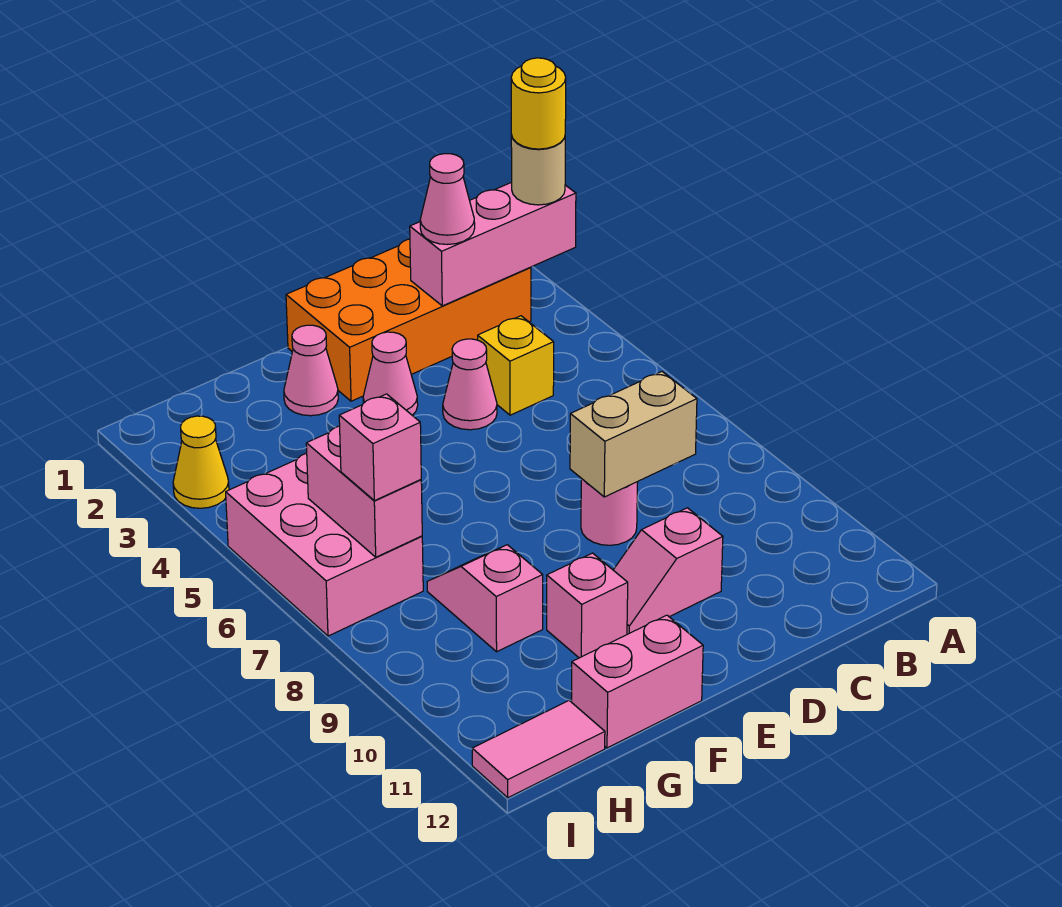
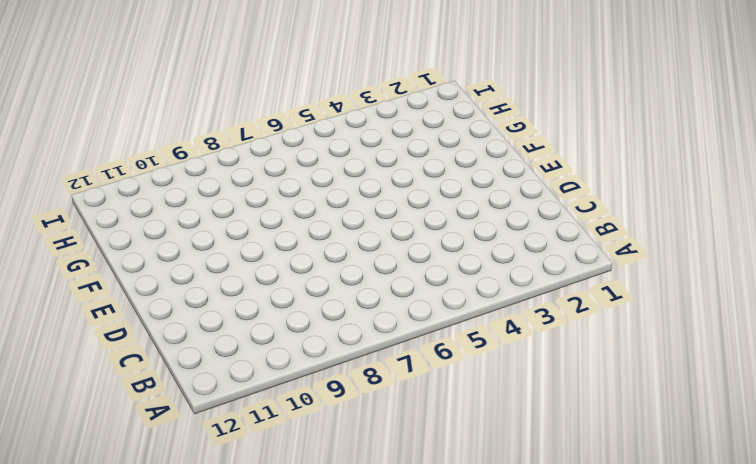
none -> orange 2x4 brick [286,239,531,401]
none -> yellow 1x1 brick [478,316,554,415]
none -> pink 1x1 cone [443,339,497,430]

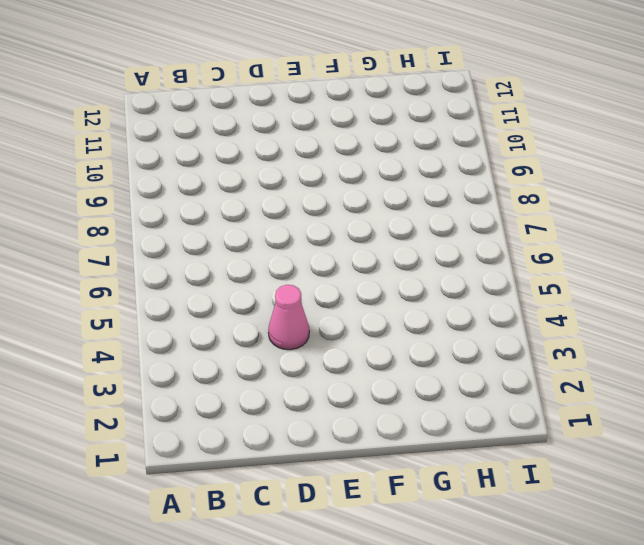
none -> orange 2x4 brick [286,239,531,401]
none -> yellow 1x1 brick [478,316,554,415]
none -> pink 1x1 round brick [581,479,638,545]

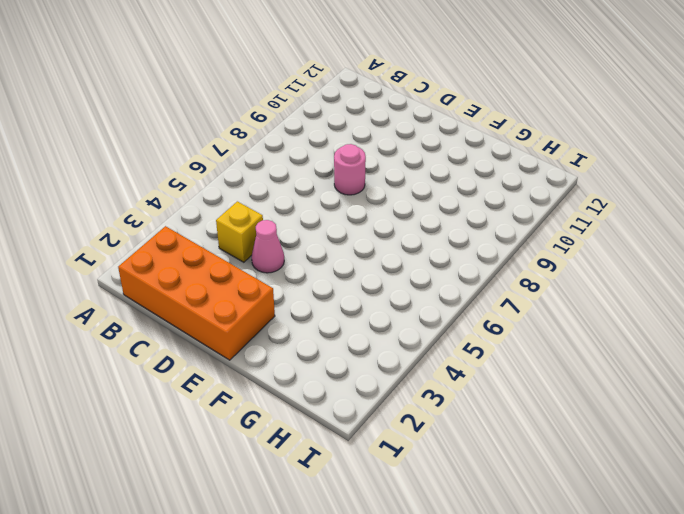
none -> pink 1x2 slope [614,508,723,634]
none -> pink 1x1 cone [363,332,418,415]
none -> pink 1x1 cone [284,325,338,416]

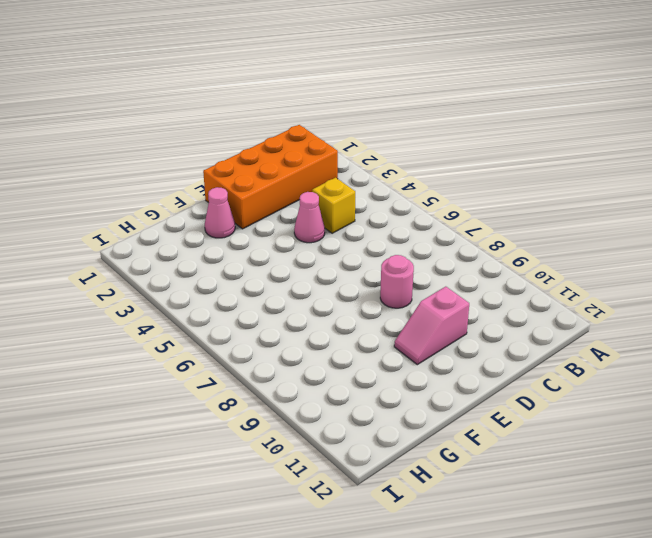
none -> pink 1x1 cone [363,332,418,415]
none -> pink 1x1 brick [547,553,628,658]
none -> pink 1x2 brick [572,615,703,748]

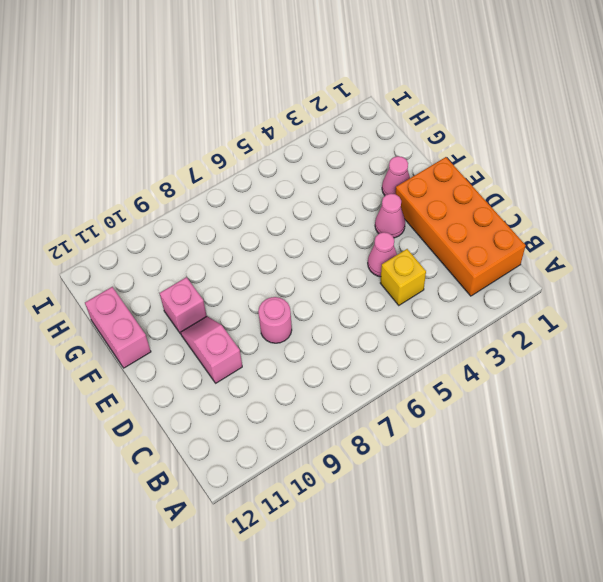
none -> pink 1x2 slope [427,545,543,652]
none -> pink 2x3 brick [226,453,423,636]
none -> pink 1x2 tile [472,701,605,798]

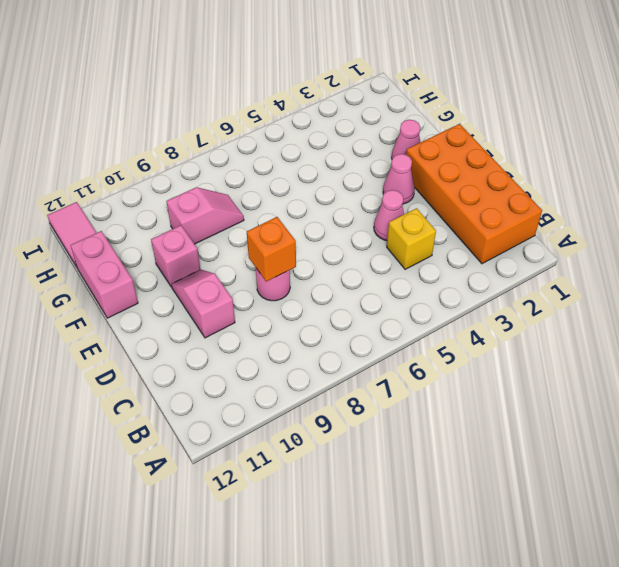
orange 1x1 brick [247,217,296,282] -> tan 1x2 brick [570,372,697,497]
none -> pink 2x3 brick [226,453,423,636]
none -> yellow 1x1 cone [173,416,229,508]
none -> pink 1x3 brick [410,182,576,306]

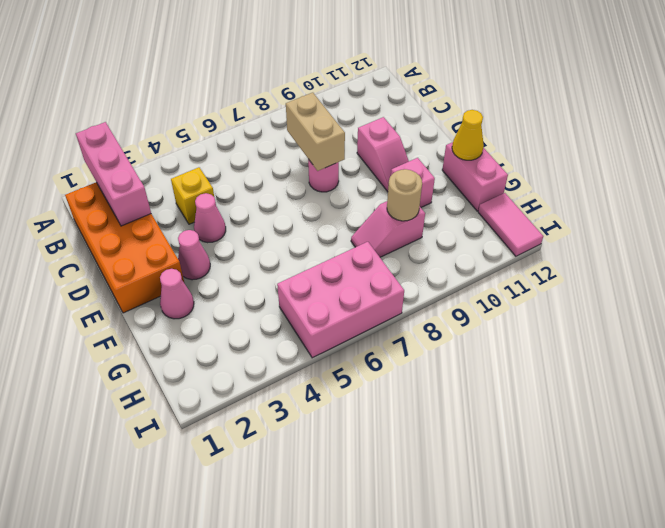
yellow 1x1 cone [452,110,484,160] -> yellow 1x1 cone moved to [173,416,229,508]
tan 1x1 round brick [387,169,422,221] -> tan 1x1 round brick moved to [511,135,565,205]
none -> pink 1x2 brick [306,426,422,557]
none -> pink 1x1 cone [420,154,475,244]
none -> pink 1x1 brick [339,394,421,501]

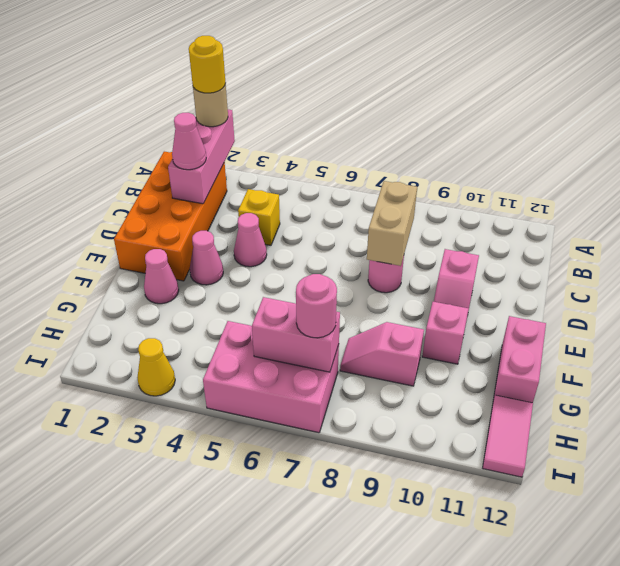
pink 1x1 round brick [296,274,337,338] -> pink 1x1 brick [339,394,421,501]

